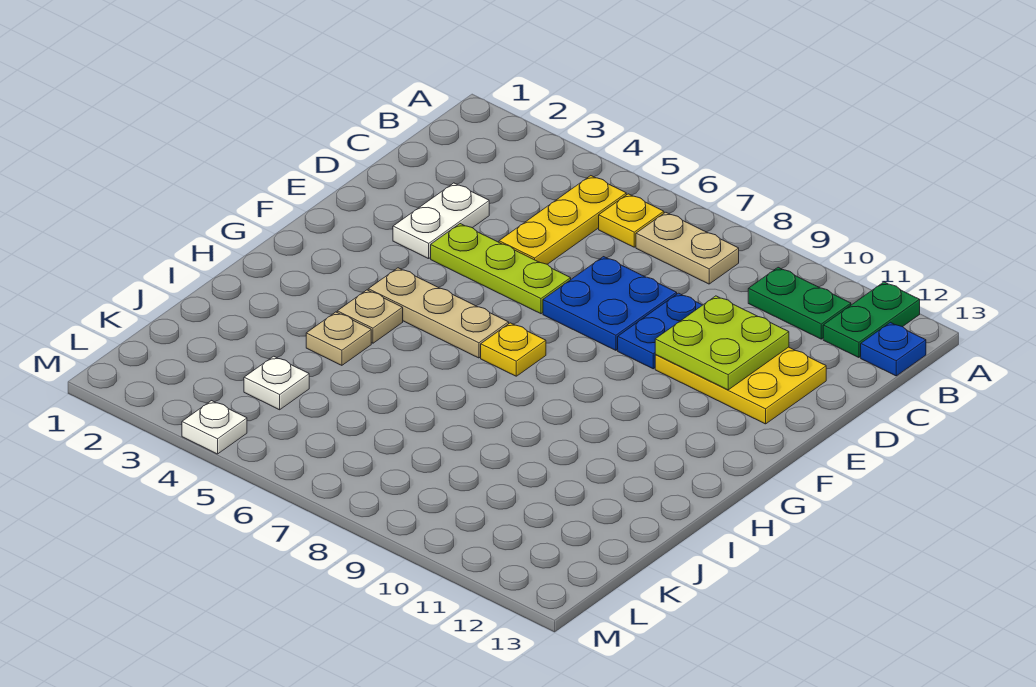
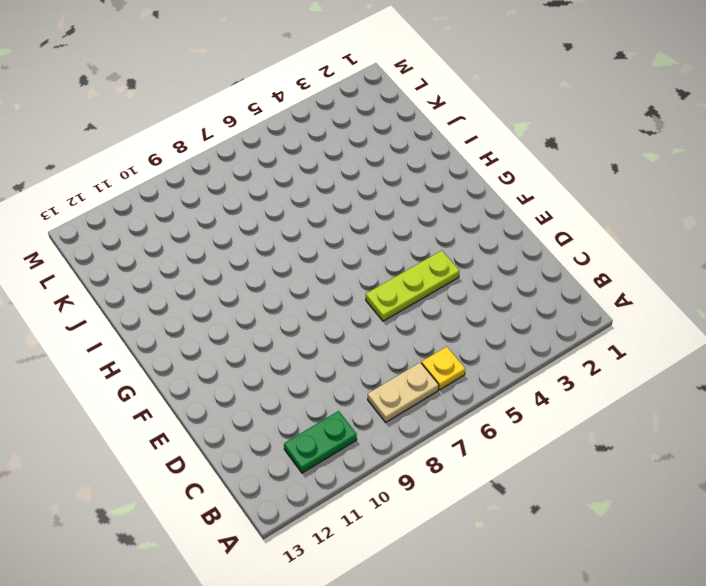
none -> green 1x2 plate [823,282,920,358]
none -> yellow 1x3 plate [499,176,626,264]
none -> blue 1x1 plate [861,322,926,376]

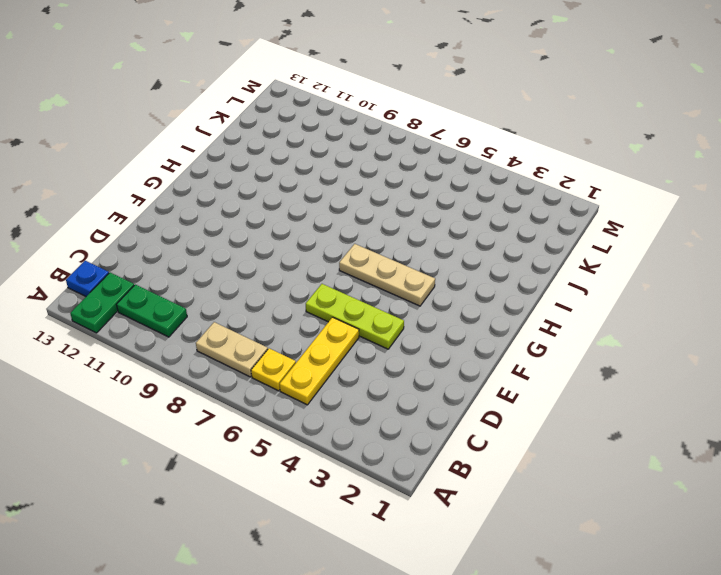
none -> white 1x2 plate [393,183,489,259]
none -> blue 2x2 plate [543,257,677,350]
none -> blue 1x2 plate [618,293,702,369]

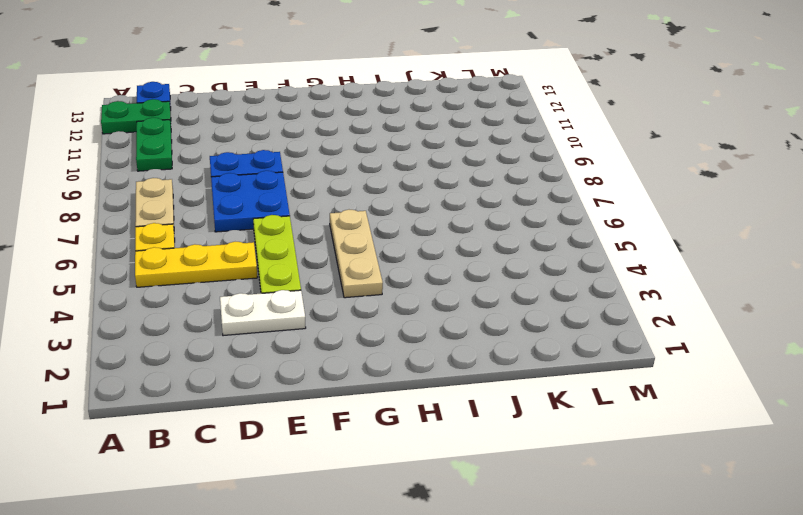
none -> yellow 2x3 plate [655,347,826,424]
none -> yellow 1x1 plate [481,323,546,376]
none -> tan 1x1 plate [337,290,403,343]

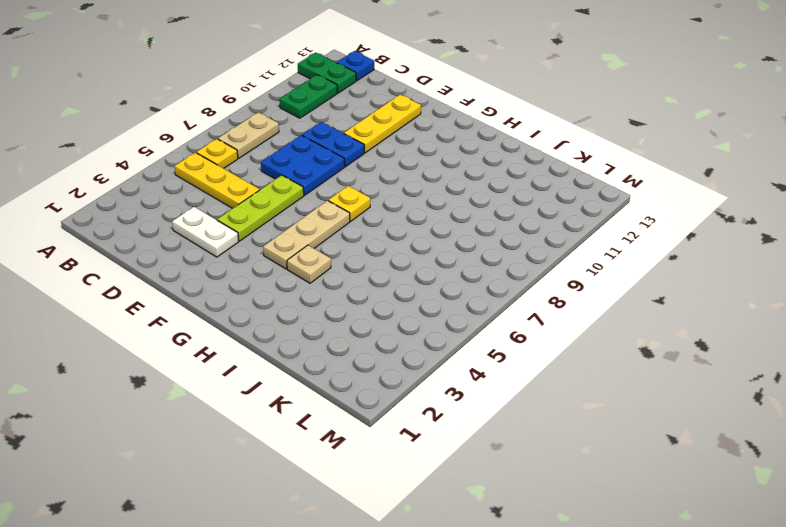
yellow 1x3 plate [344,95,421,153] -> yellow 2x3 plate [655,347,826,424]
none -> tan 1x1 plate [306,312,371,365]
none -> white 1x1 plate [244,356,309,410]
none -> white 1x1 plate [182,401,247,454]

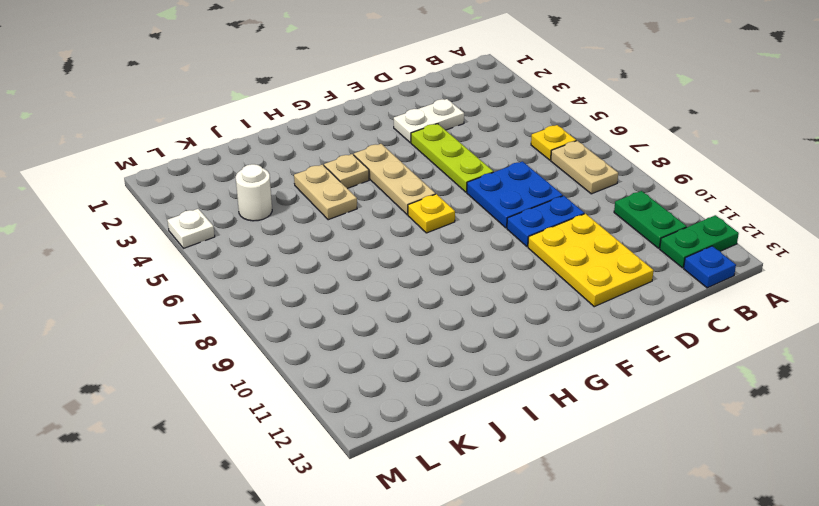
tan 1x2 plate [294,165,357,220] -> tan 1x1 plate [306,312,371,365]
white 1x1 round brick [236,164,272,221] -> white 1x1 plate [244,356,309,410]
none -> yellow 1x3 plate [499,176,626,264]
none -> lime 2x2 plate [655,296,789,390]

